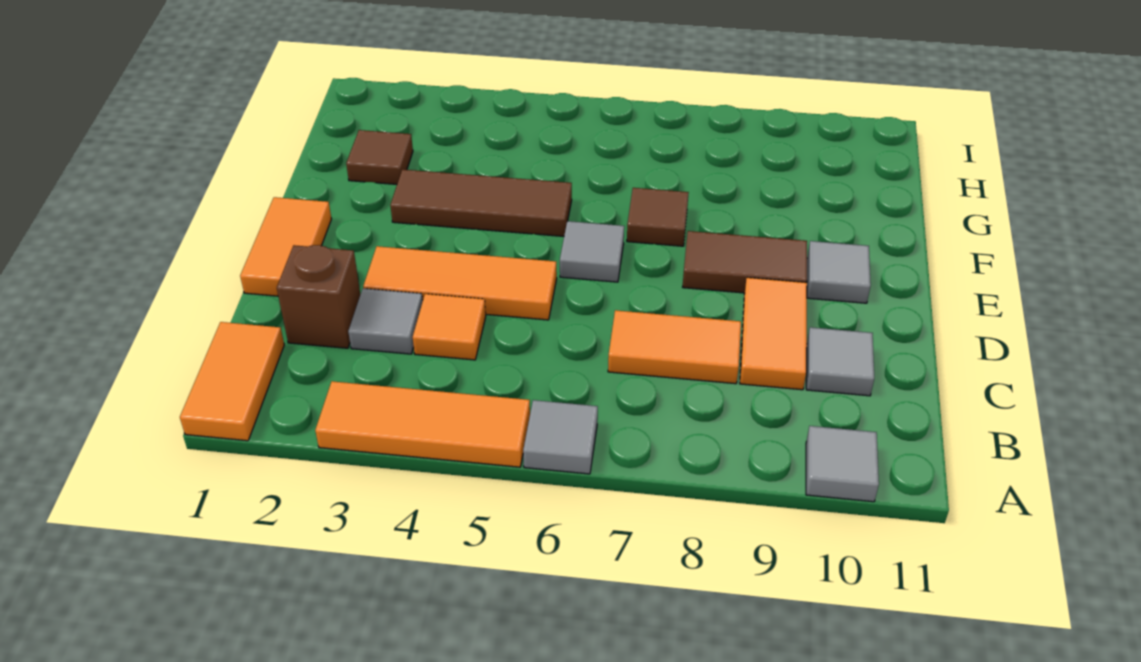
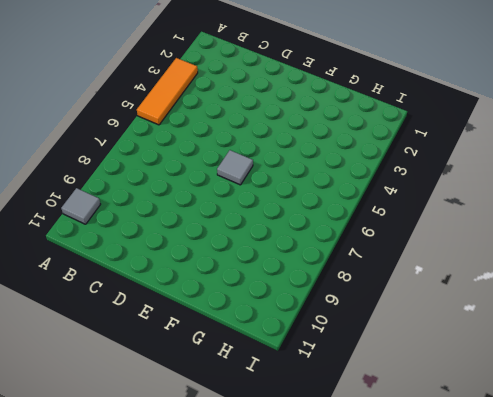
none -> orange 1x2 tile [180,322,284,441]
none -> grey 1x1 tile [523,400,598,474]
none -> brown 1x1 brick [277,245,360,348]

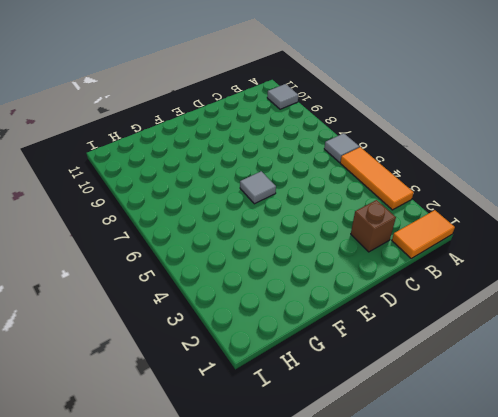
none -> grey 1x1 tile [348,289,423,354]
none -> orange 1x1 tile [413,294,486,360]
none -> orange 1x2 tile [608,310,741,384]

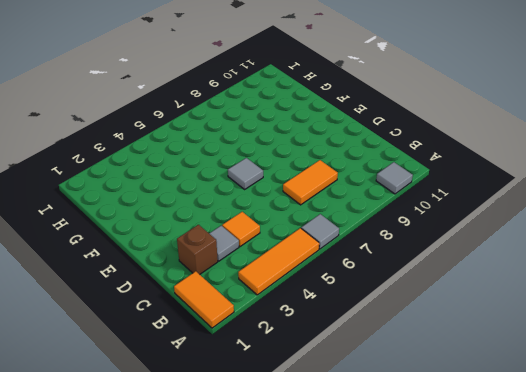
none -> orange 1x2 tile [740,277,807,390]
none -> grey 1x1 tile [806,327,874,396]
none -> orange 1x2 tile [240,197,331,296]

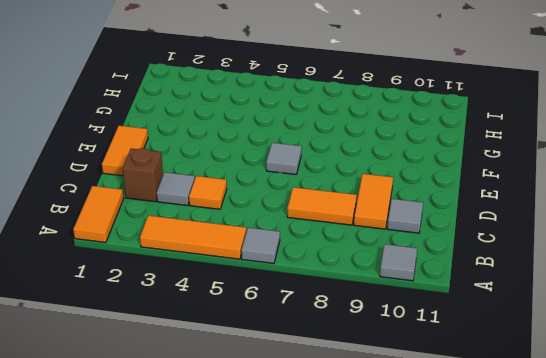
none -> orange 1x3 tile [363,246,557,320]
none -> brown 1x2 tile [683,231,807,293]
none -> grey 1x1 tile [807,241,871,303]

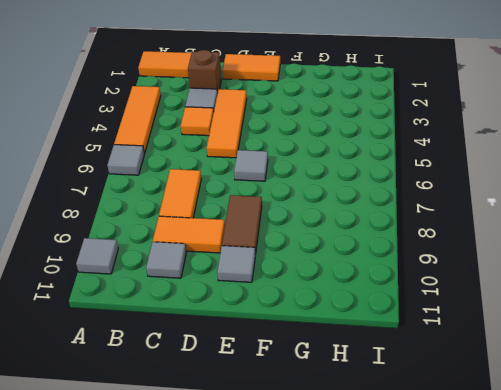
none -> brown 1x3 tile [390,169,572,236]
none -> brown 1x1 tile [627,188,689,246]
none -> brown 1x1 tile [346,130,413,184]

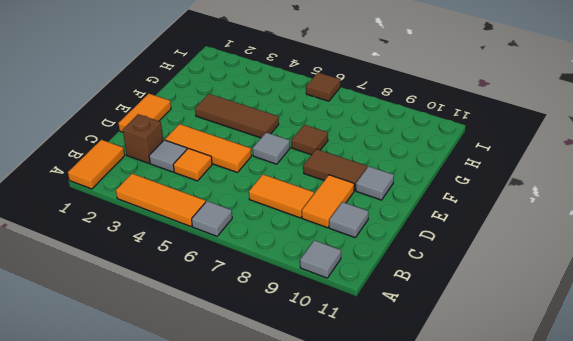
brown 1x1 tile [306,73,340,101] -> brown 1x1 tile moved to [346,130,413,184]

